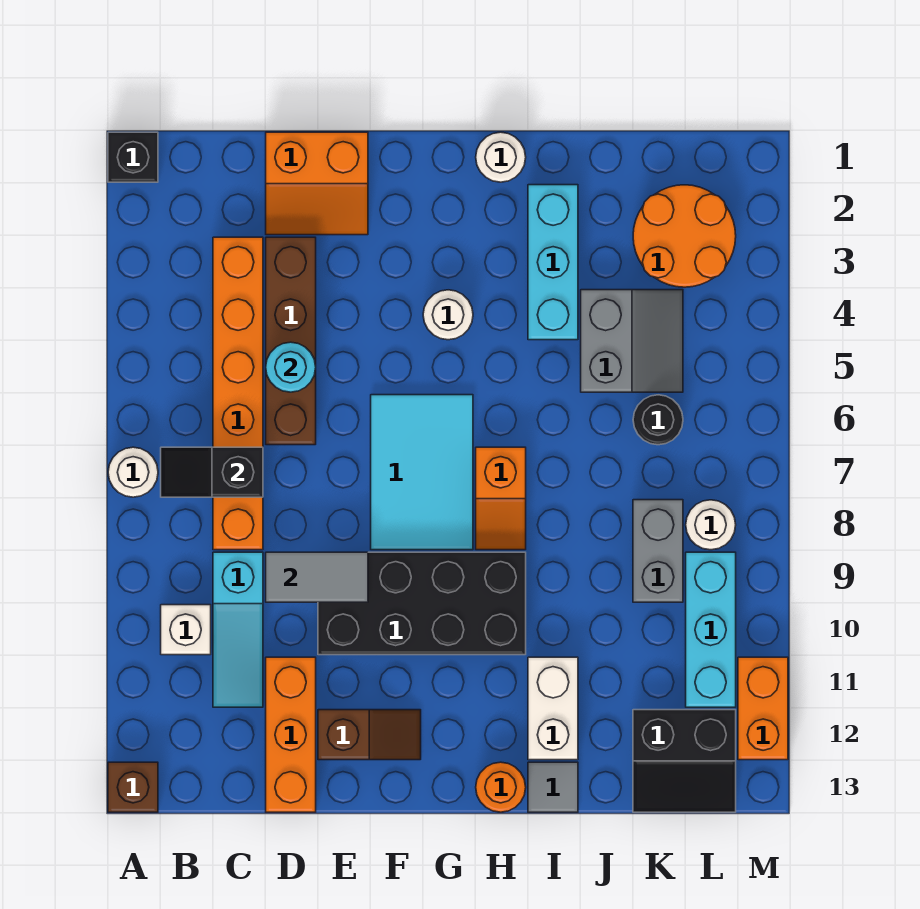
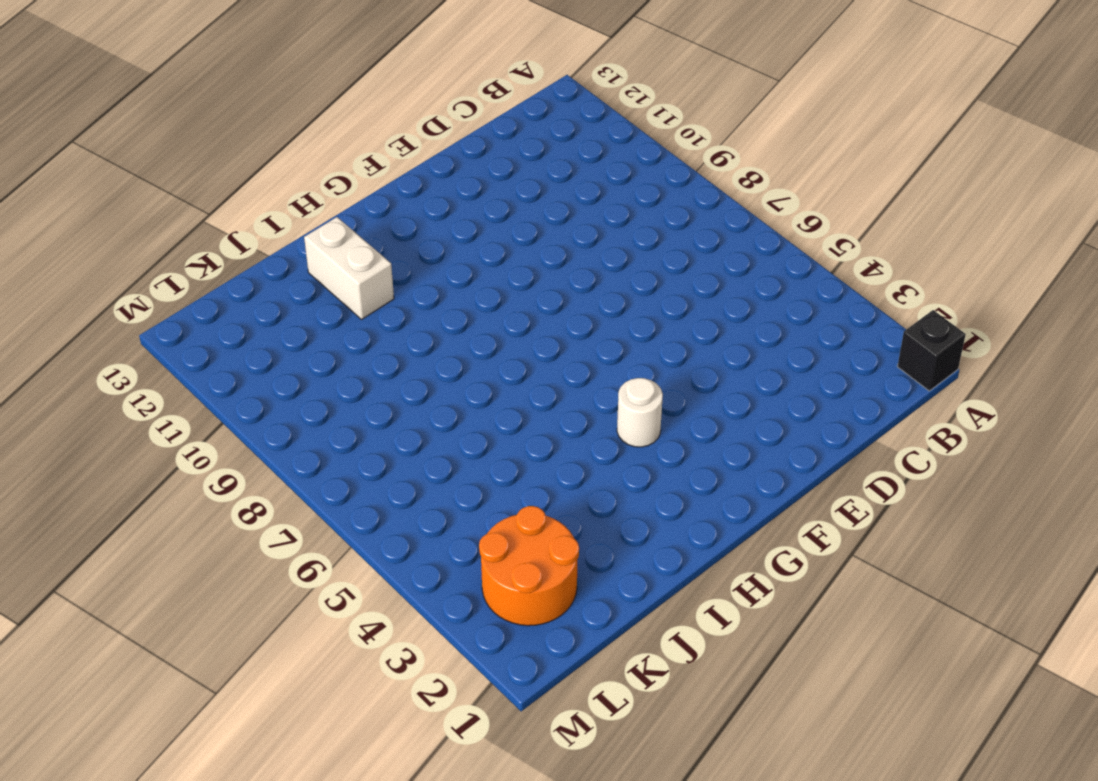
none -> white 1x1 round brick [108,447,158,497]
none -> brown 1x1 brick [108,762,158,812]
none -> white 1x1 brick [161,605,211,655]
none -> orange 1x6 brick [213,237,263,550]

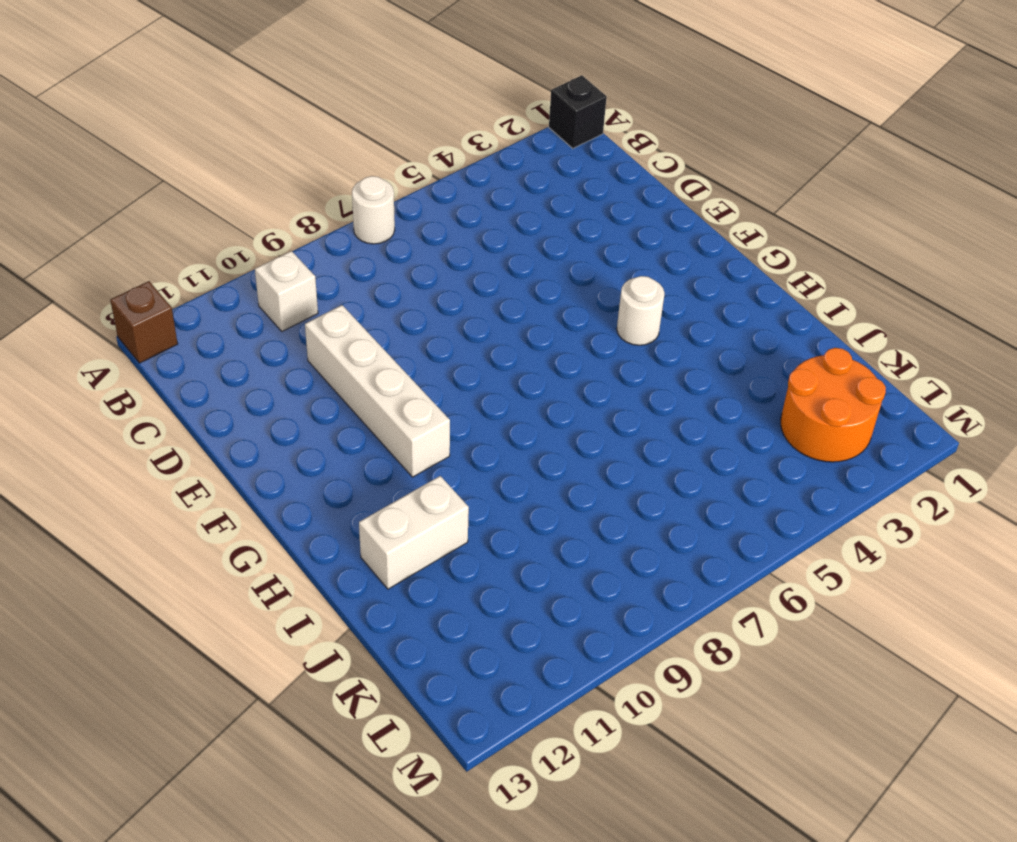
white 1x4 brick [305,305,450,477] -> black 2x4 brick [318,552,526,655]
none -> orange 1x6 brick [213,237,263,550]
none -> cyan 1x3 slope [213,552,263,707]
none -> orange 2x2 slope [266,132,368,235]
none -> brown 1x4 brick [266,237,316,445]

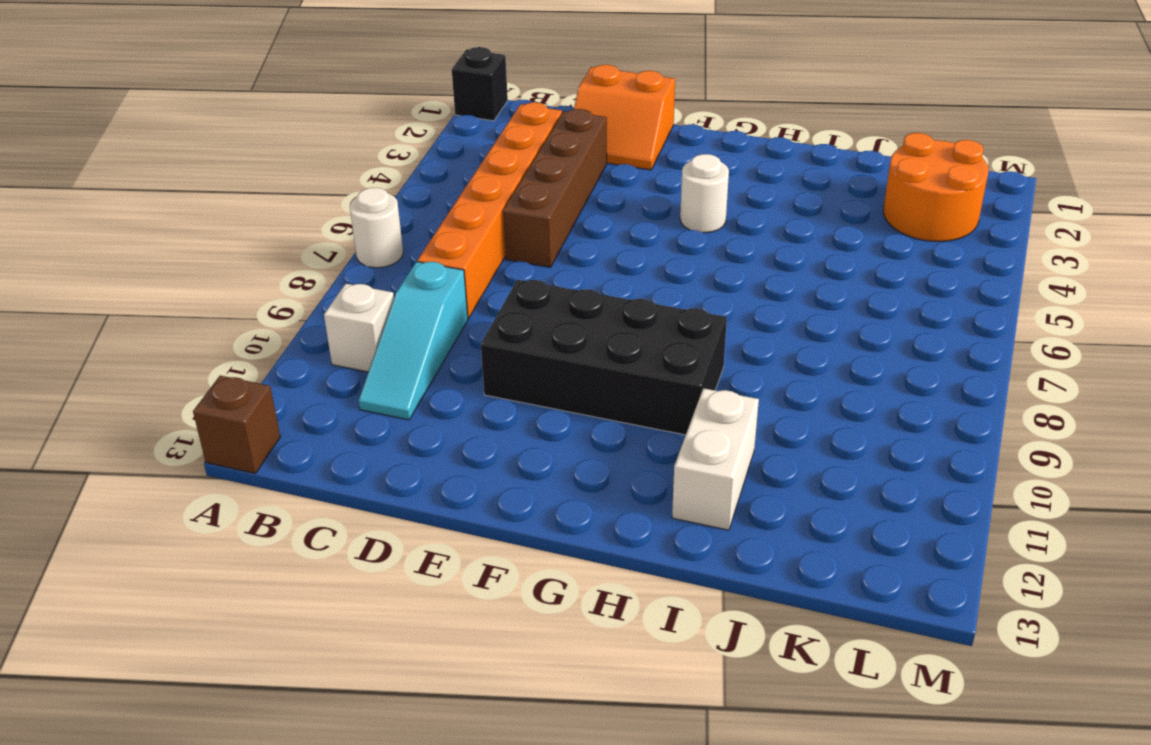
none -> orange 1x3 brick [266,657,316,812]
none -> brown 1x2 slope [318,710,421,760]
none -> cyan 2x3 tile [371,395,473,550]
none -> white 1x1 round brick [476,132,526,182]

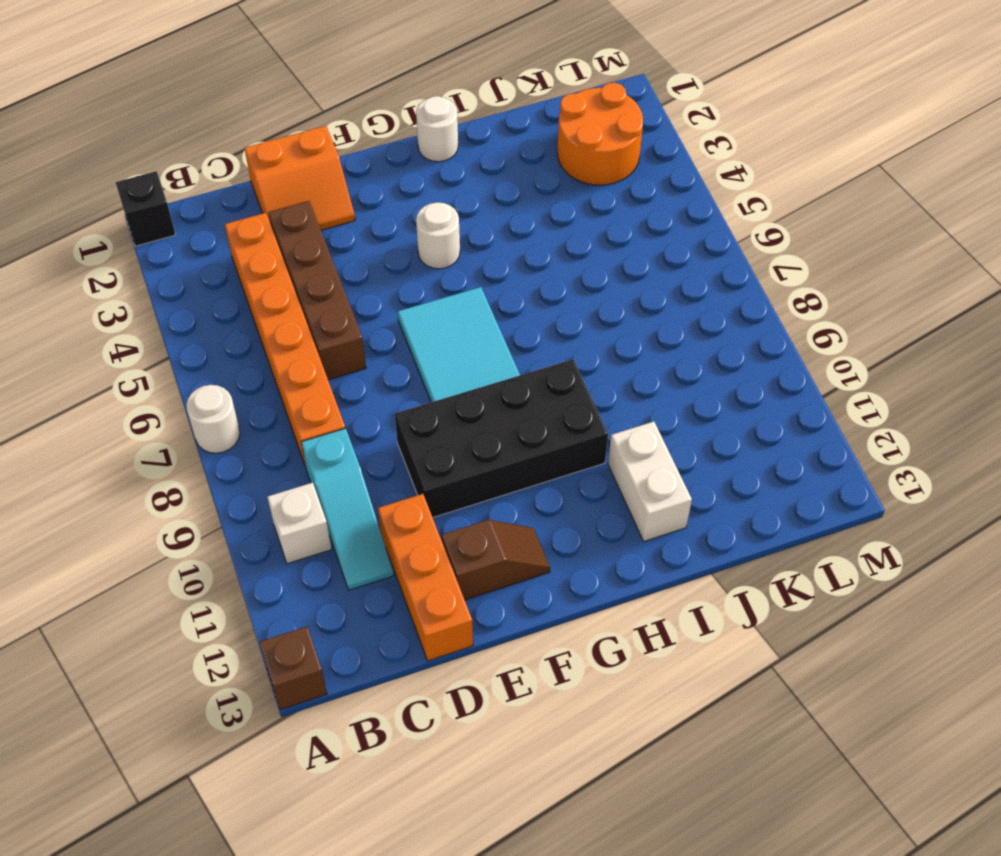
none -> orange 1x2 slope [476,447,526,550]
none -> orange 1x1 round brick [476,762,526,812]
none -> cyan 1x3 brick [528,185,578,340]
none -> grey 1x1 tile [528,762,578,812]

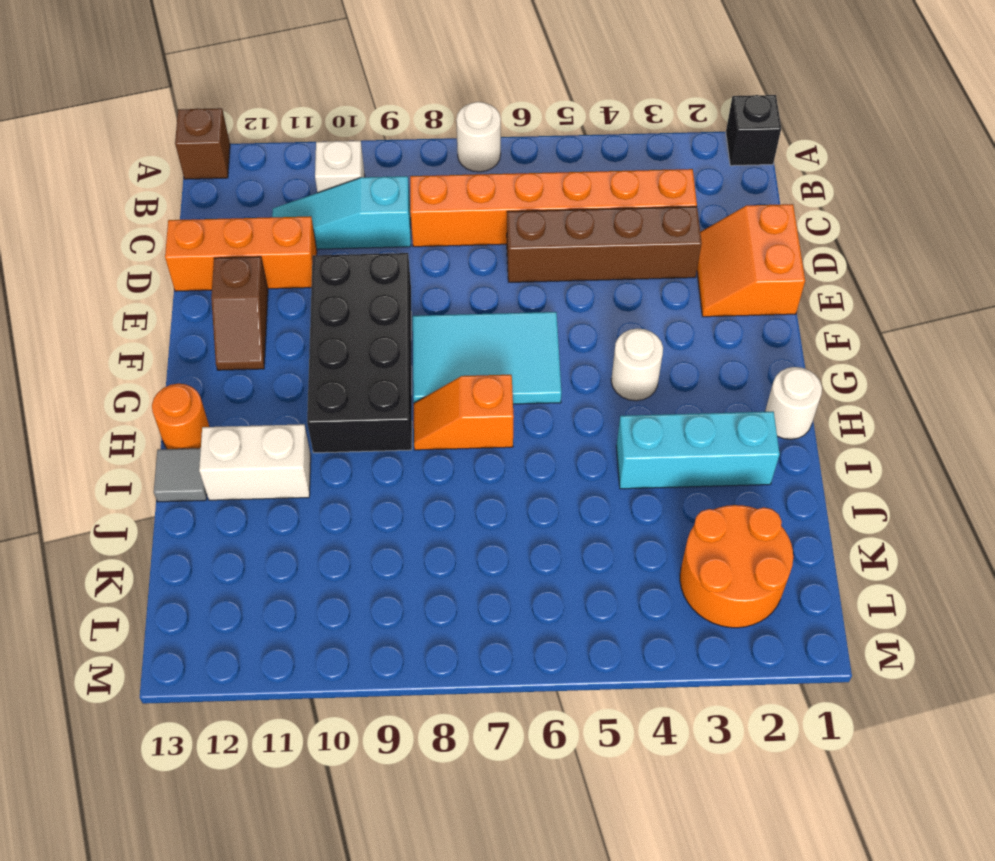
none -> grey 2x2 slope [581,290,683,392]
none -> black 1x1 round brick [633,395,683,445]
none -> grey 1x2 brick [633,500,683,602]
none -> black 2x2 slope [633,710,736,812]

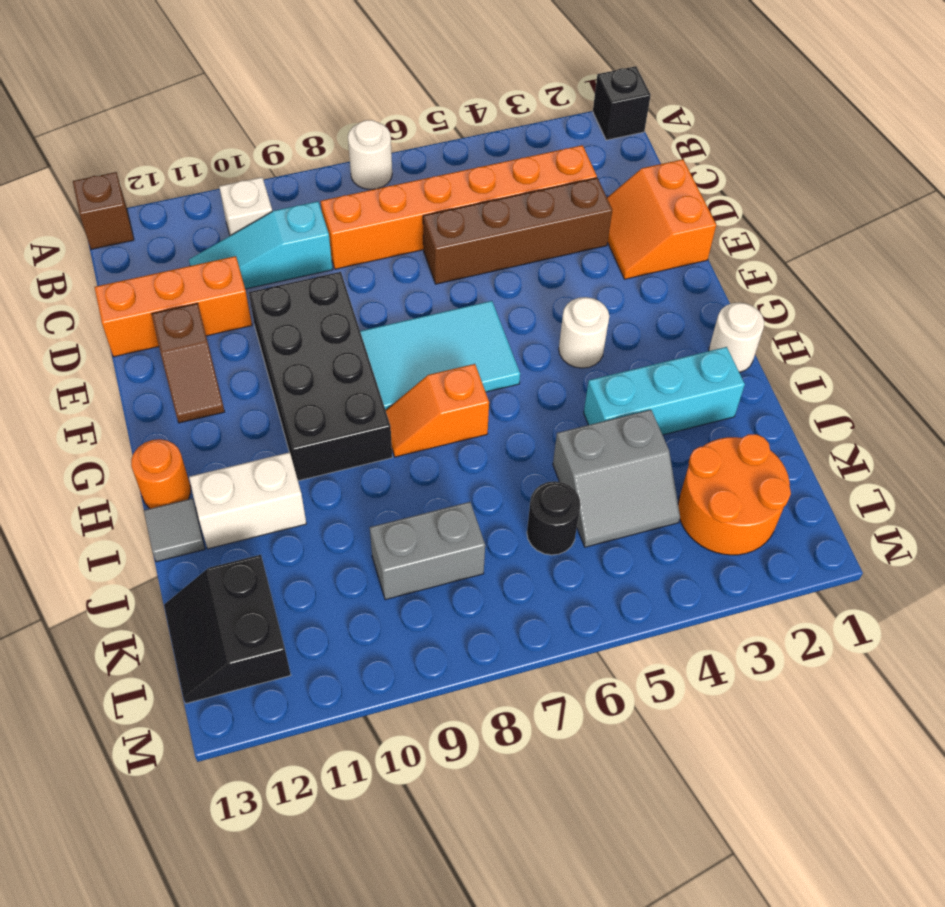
none -> white 1x1 round brick [686,500,736,550]
none -> cyan 1x3 brick [686,552,736,707]
none -> orange 1x2 brick [738,657,788,760]
none -> black 1x2 slope [161,447,263,497]

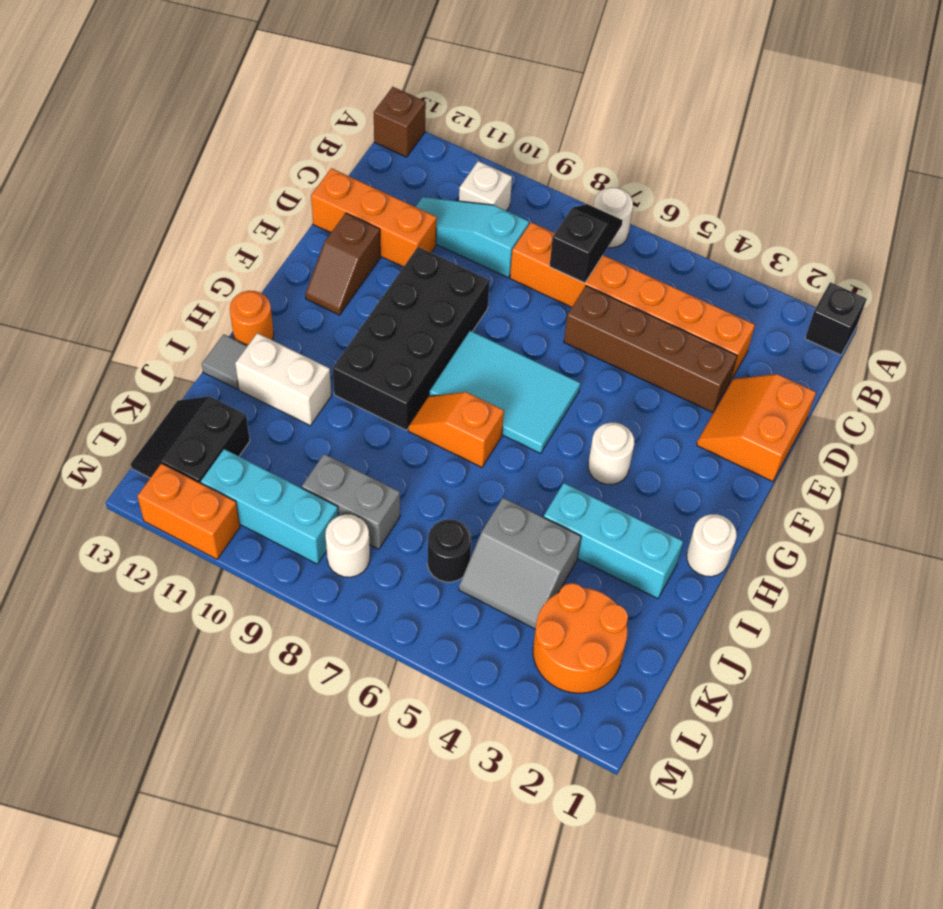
none -> cyan 1x1 round brick [266,342,316,392]
none -> grey 1x2 tile [266,552,368,602]

